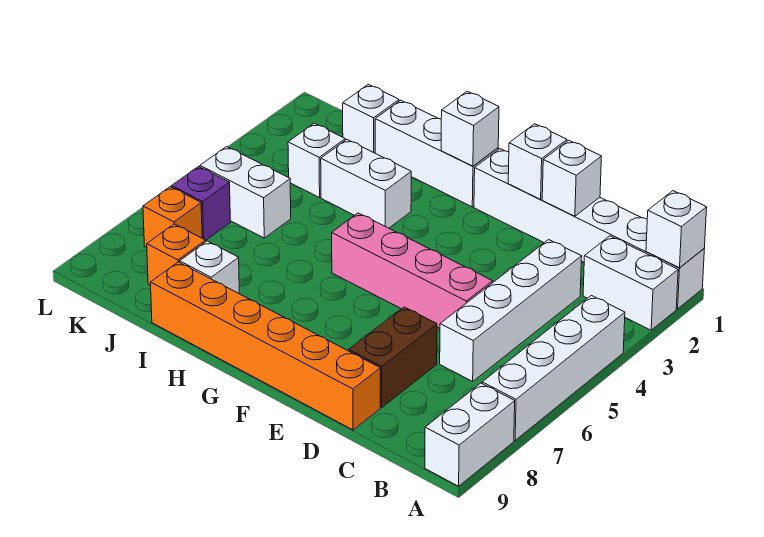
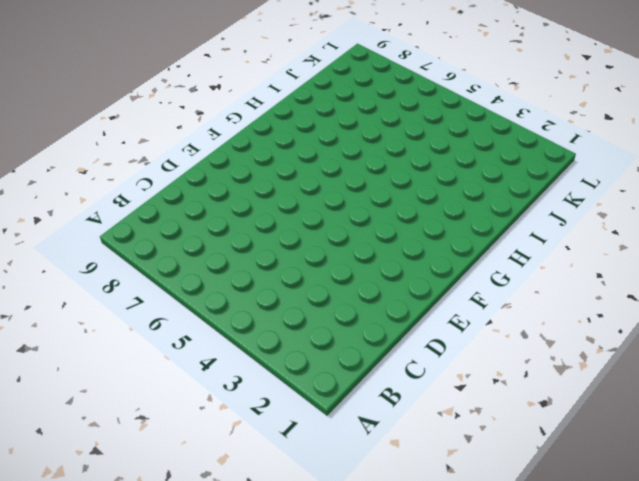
none -> white 1x6 brick [474,149,704,309]
none -> white 1x2 brick [583,236,678,330]
none -> white 1x4 brick [482,295,625,440]

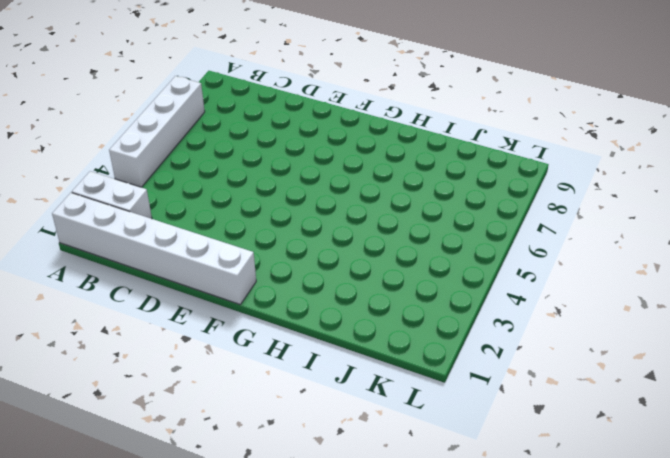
none -> white 1x2 brick [425,383,515,486]
none -> white 1x4 brick [440,240,582,381]
none -> pink 1x4 brick [332,213,493,328]

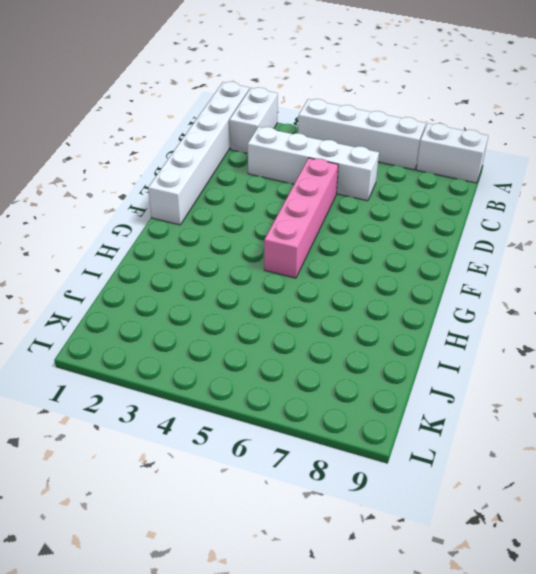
none -> brown 1x2 brick [349,307,437,407]
none -> orange 1x6 brick [150,262,380,430]
none -> white 1x3 brick [375,100,498,207]

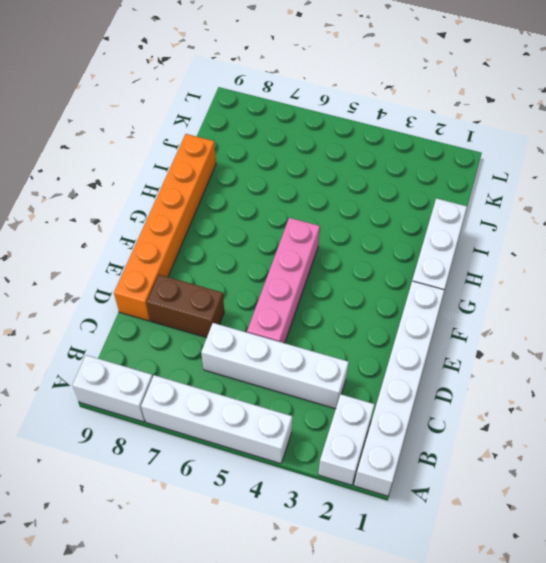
none -> white 1x2 brick [321,140,411,228]
none -> white 1x1 brick [180,241,239,293]
none -> white 1x1 brick [343,84,399,153]

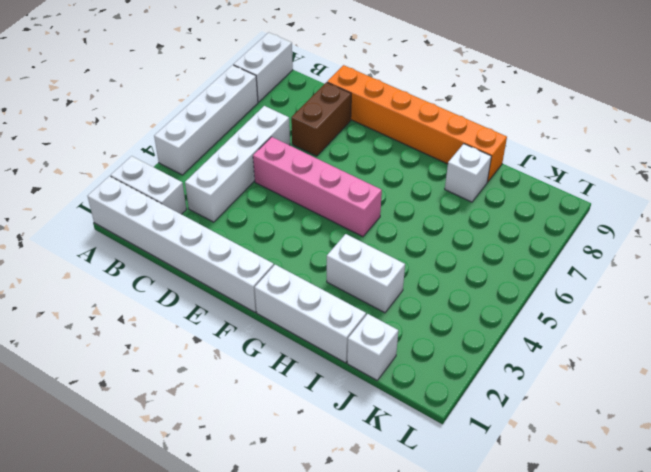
none -> white 1x1 brick [288,123,345,198]
none -> white 1x2 brick [200,147,291,238]
none -> orange 1x1 brick [147,224,206,285]

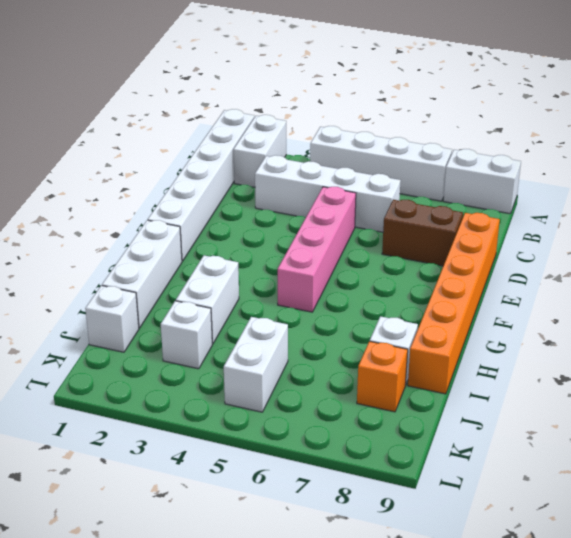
none -> purple 1x1 brick [172,166,230,240]
none -> orange 1x1 brick [143,187,202,247]
none -> white 1x1 brick [646,191,707,268]

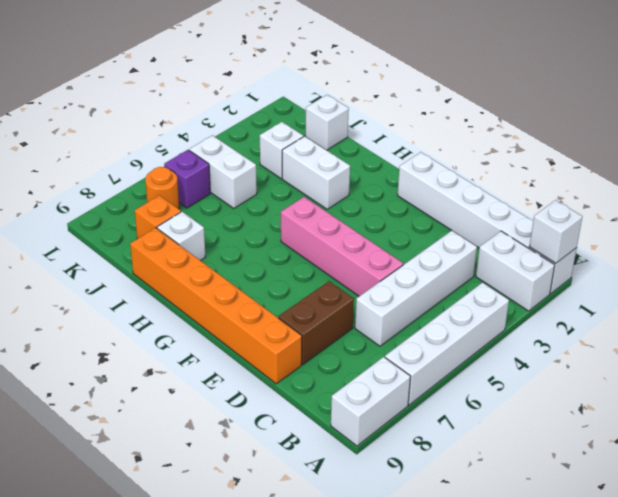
orange 1x1 round brick [145,167,179,209] -> orange 1x1 brick [143,187,202,247]
none -> white 1x3 brick [375,100,498,207]
none -> white 1x1 brick [542,140,601,216]
none -> white 1x1 brick [508,124,567,199]

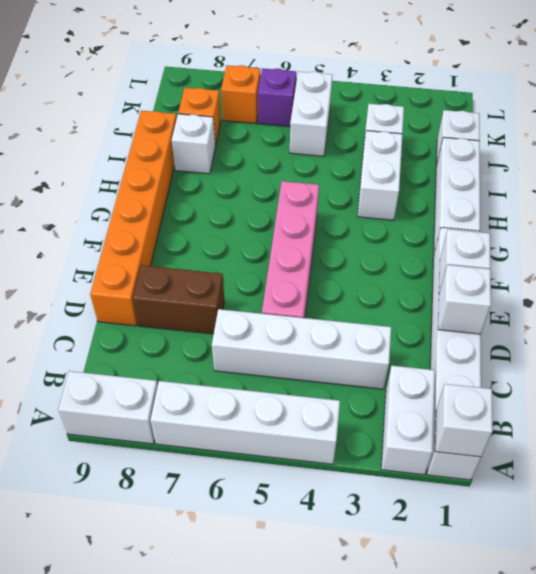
none -> white 1x1 brick [441,91,499,166]

